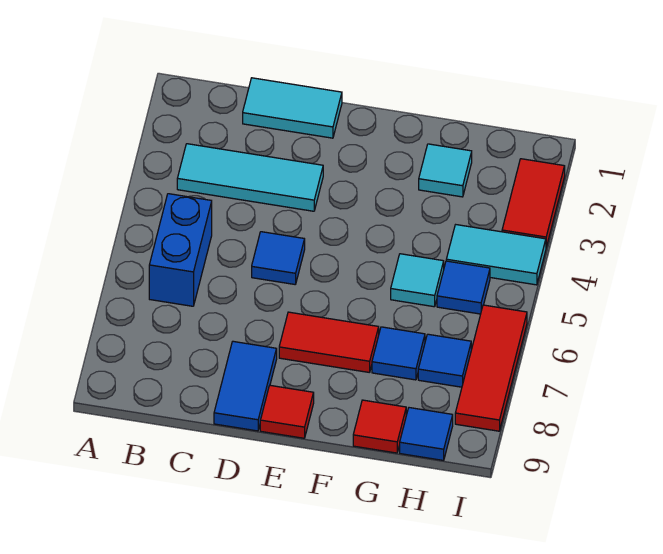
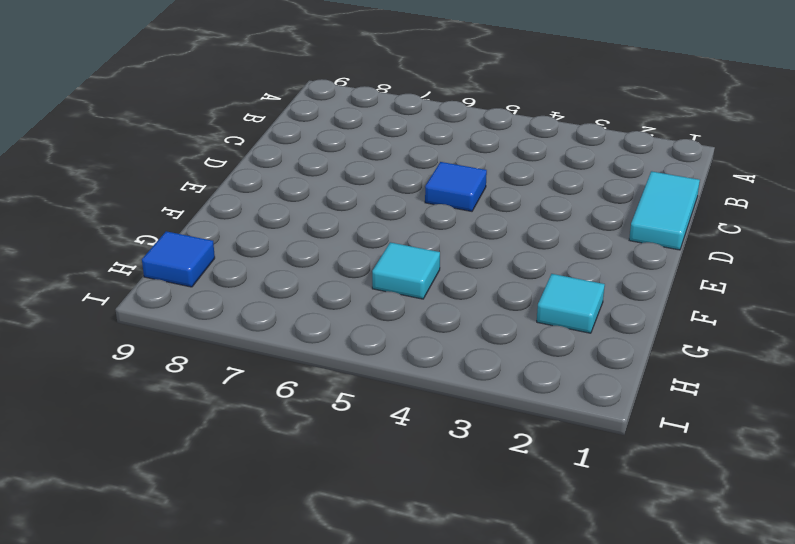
none -> cyan 1x3 tile [177,144,323,211]
none -> blue 1x2 brick [149,194,212,306]
none -> blue 1x2 tile [214,341,277,431]

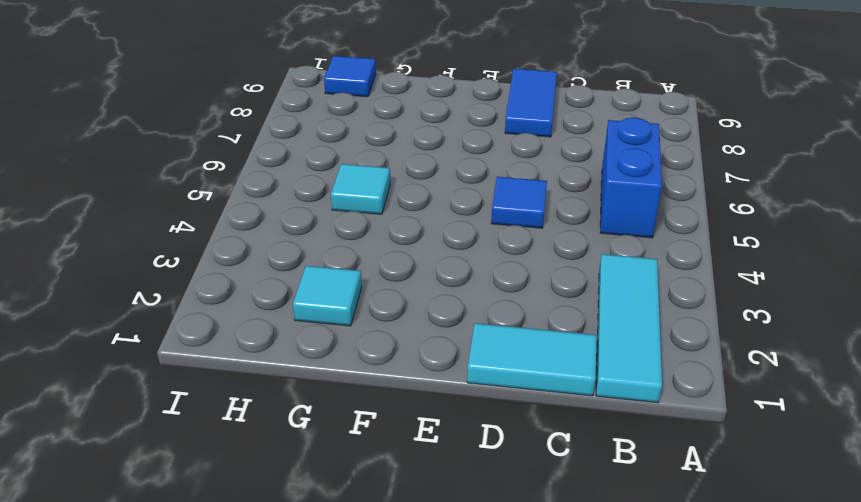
cyan 1x3 tile [596,254,662,403] -> cyan 1x3 tile turned to [177,144,323,211]
none -> red 1x2 tile [279,312,379,373]
none -> red 1x1 tile [260,385,314,438]
none -> blue 1x1 tile [372,327,425,380]

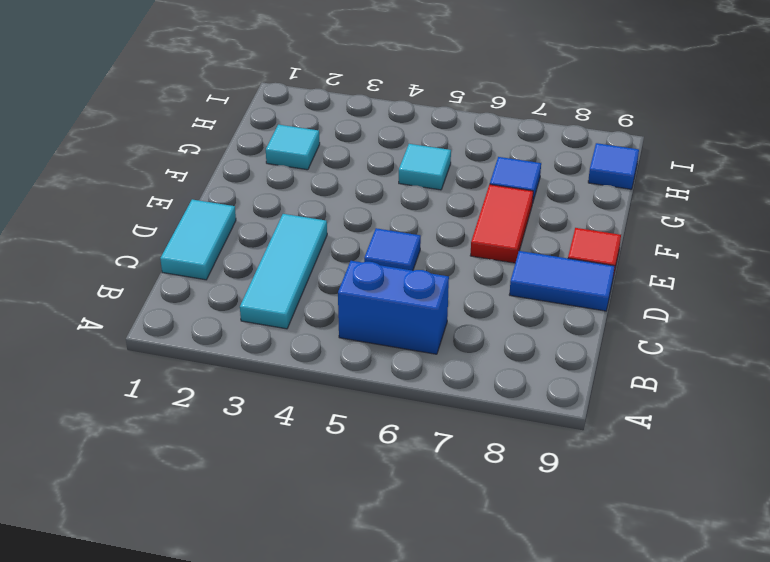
none -> red 1x1 tile [353,400,406,453]
none -> cyan 1x2 tile [446,225,546,285]
none -> blue 1x1 tile [437,261,490,314]

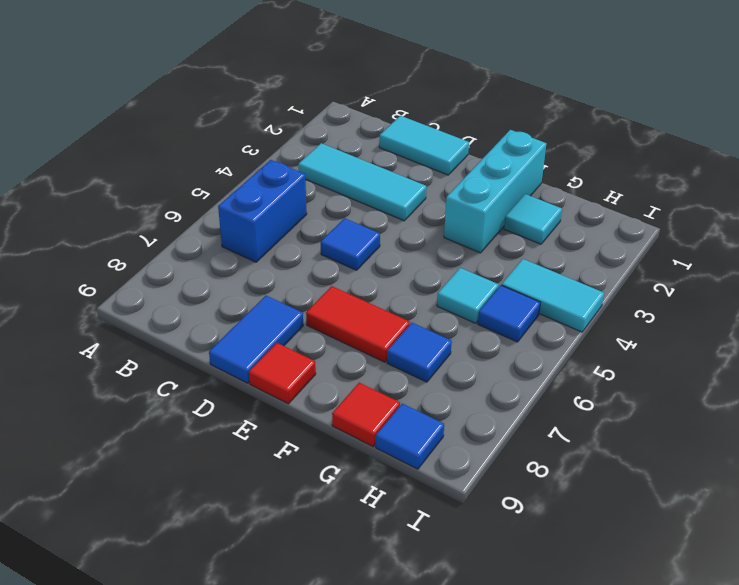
cyan 1x3 brick [444,130,547,253] -> none
none -> blue 1x1 tile [418,334,471,387]
none -> red 1x2 tile [502,159,565,247]
none -> red 1x3 tile [455,305,527,431]

